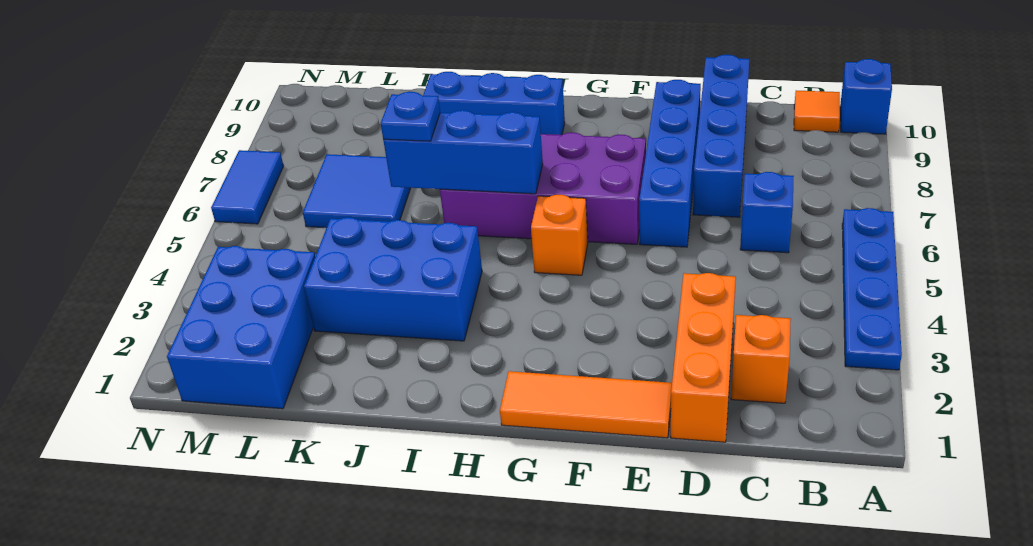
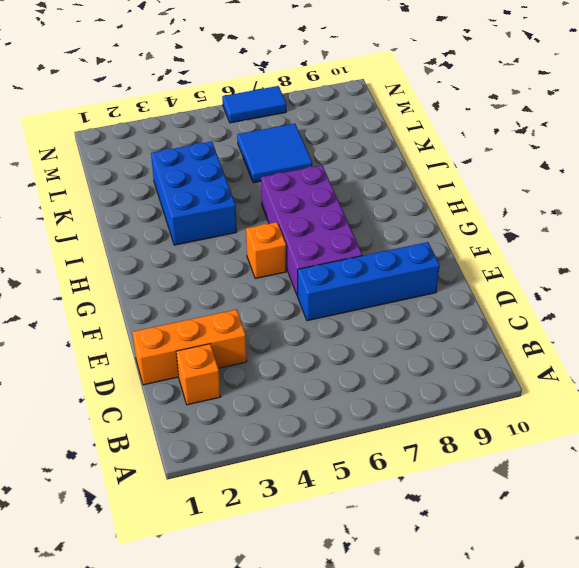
none -> blue 1x4 plate [842,208,902,370]
none -> blue 1x1 brick [840,59,892,134]
none -> orange 1x1 tile [794,91,840,132]

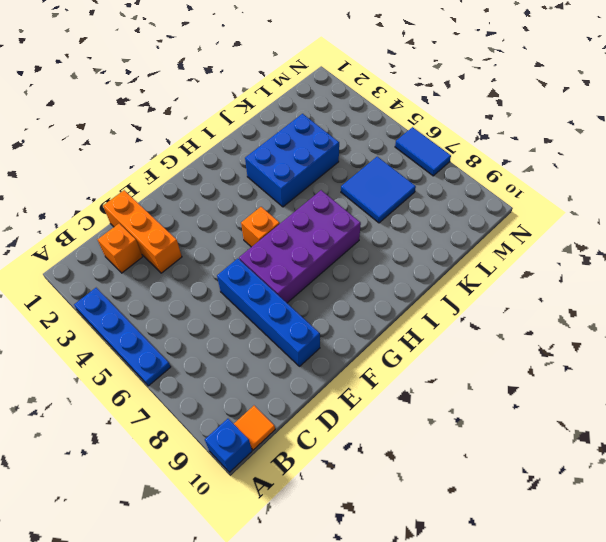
none -> blue 1x1 brick [740,172,794,253]
none -> blue 1x4 brick [693,55,749,217]
none -> orange 1x3 tile [500,371,672,438]

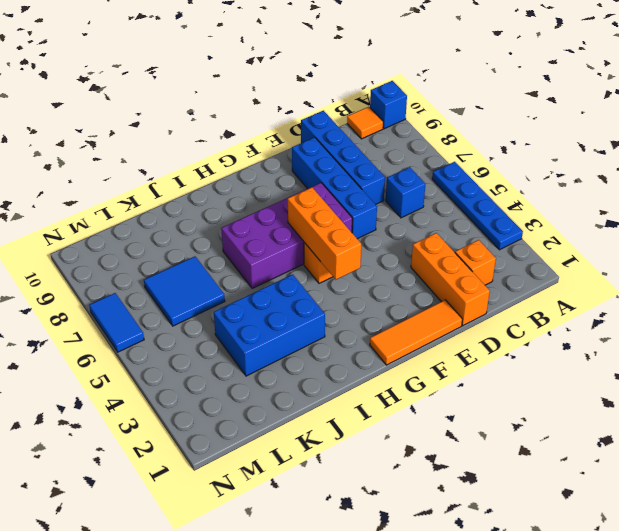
orange 1x3 brick [288,187,361,280] -> none
none -> blue 1x3 brick [423,72,565,135]
none -> blue 2x3 brick [167,246,315,409]
none -> blue 1x3 brick [383,110,543,194]

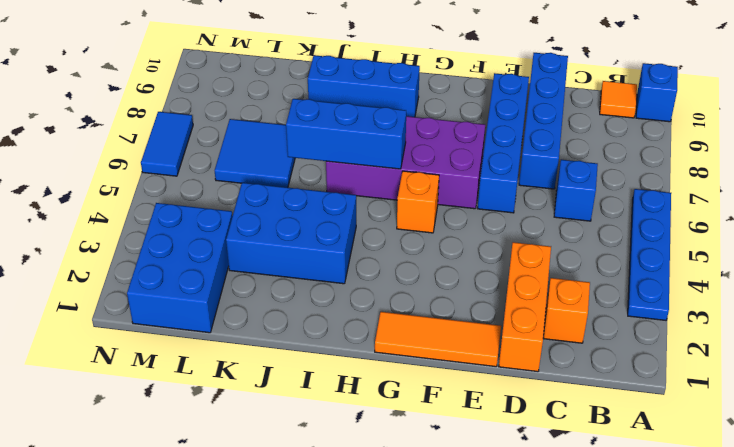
none -> blue 1x1 plate [381,92,440,141]

